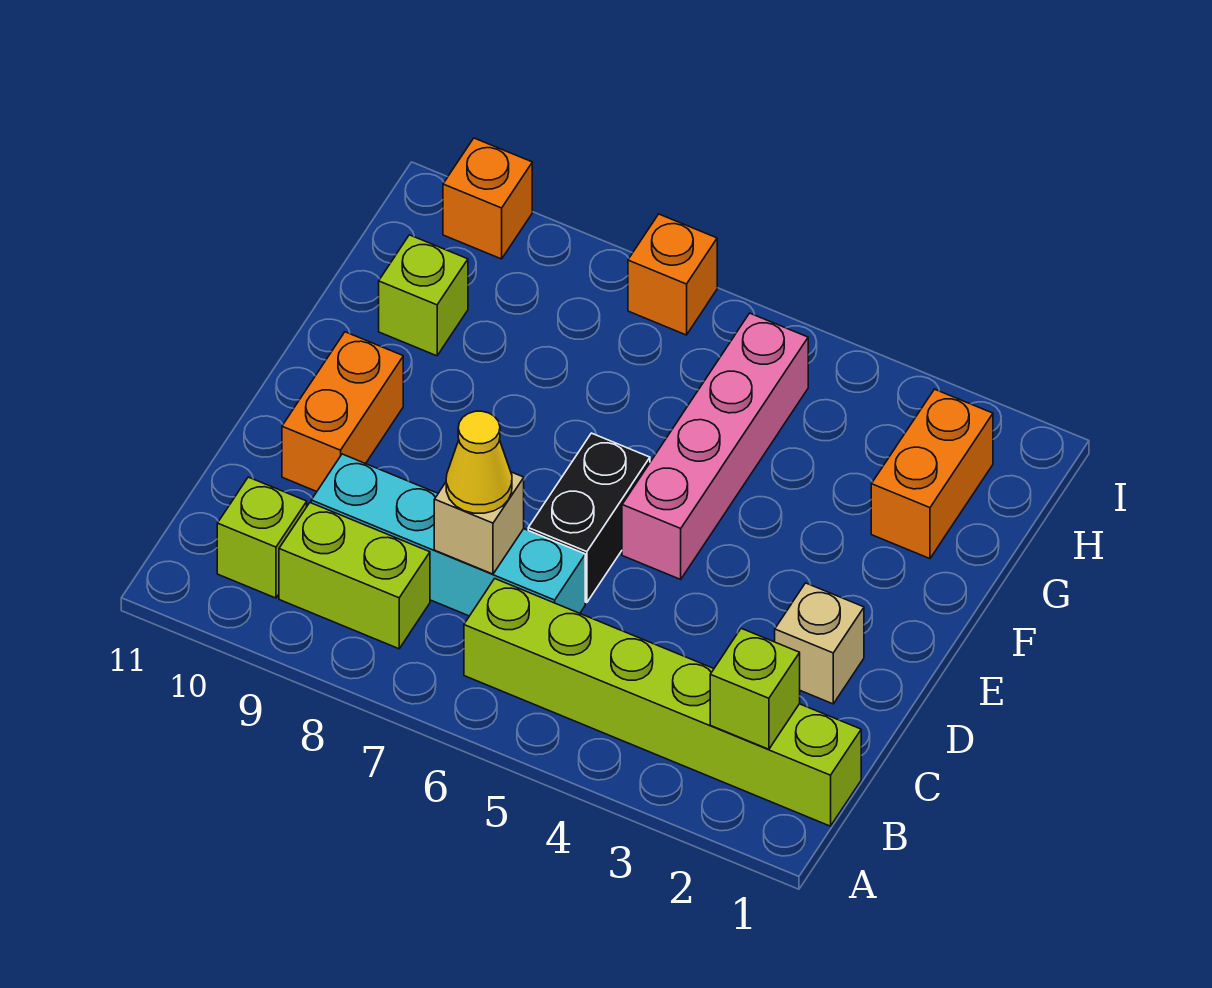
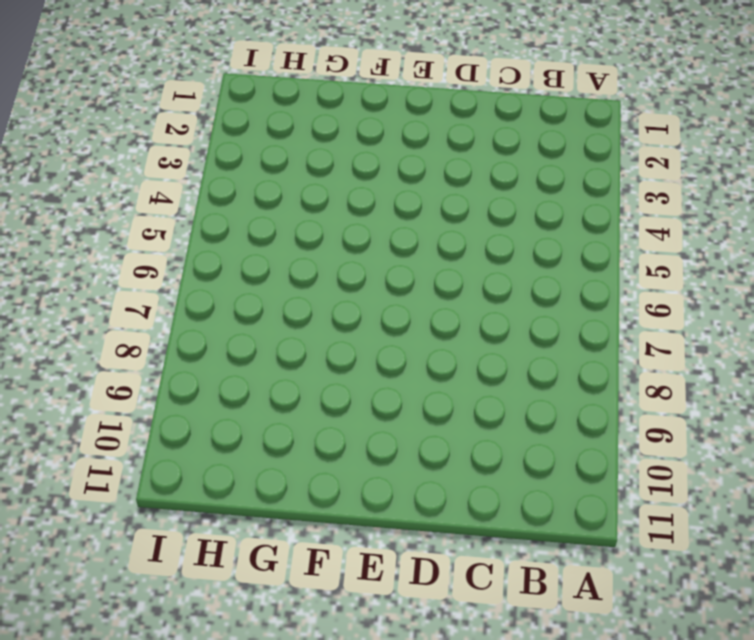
none -> lime 1x6 brick [464,579,861,826]
none -> lime 1x2 brick [279,503,430,649]
none -> lime 1x1 brick [217,477,307,598]

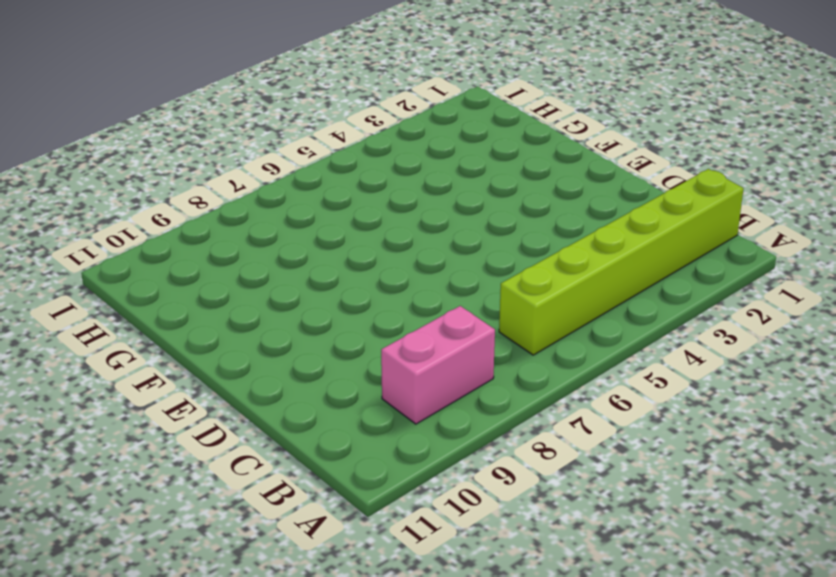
pink 1x2 brick [381,306,495,424] -> lime 1x2 brick [279,503,430,649]
none -> lime 1x1 brick [217,477,307,598]
none -> cyan 1x4 brick [311,454,585,616]
none -> tan 1x1 brick [775,583,864,704]

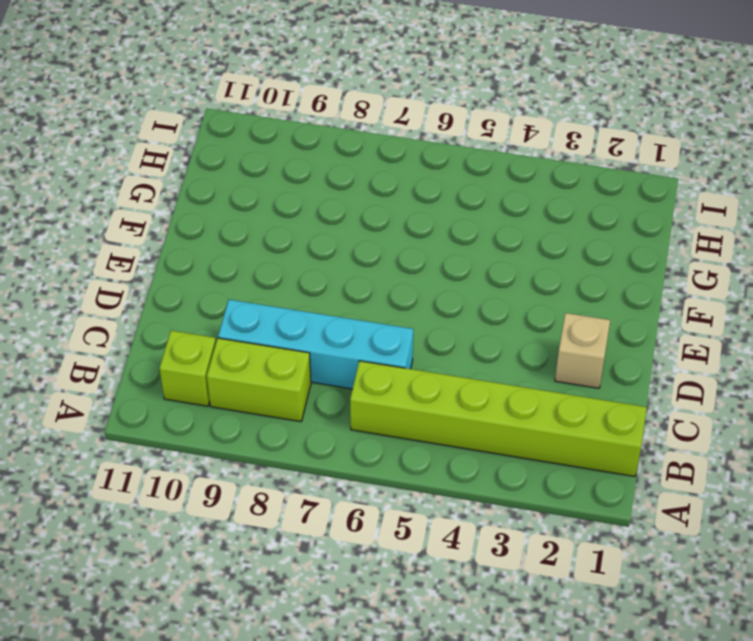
none -> black 1x2 brick [528,433,650,603]
none -> orange 1x2 brick [282,332,403,492]
none -> pink 1x4 brick [622,313,808,579]

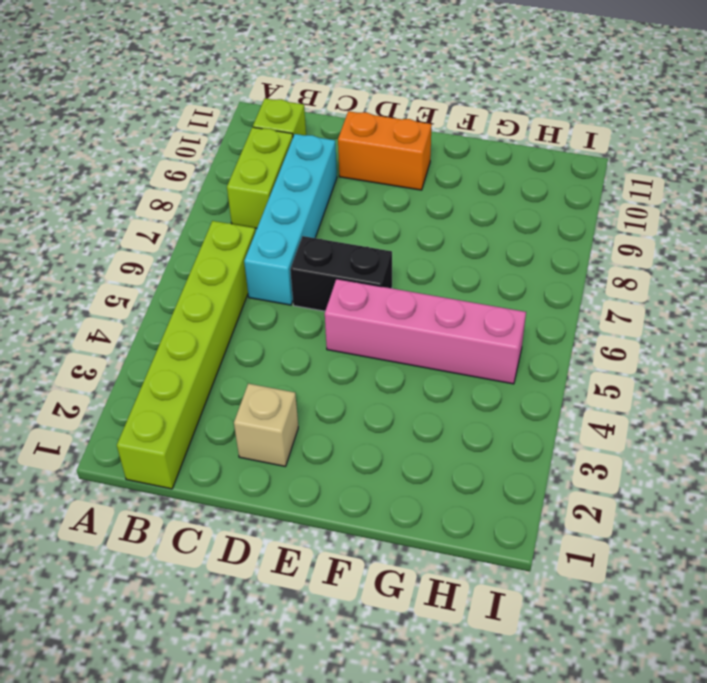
none -> orange 1x2 brick [871,389,993,559]
none -> lime 1x1 brick [379,235,468,356]
none -> orange 1x1 brick [628,214,717,335]

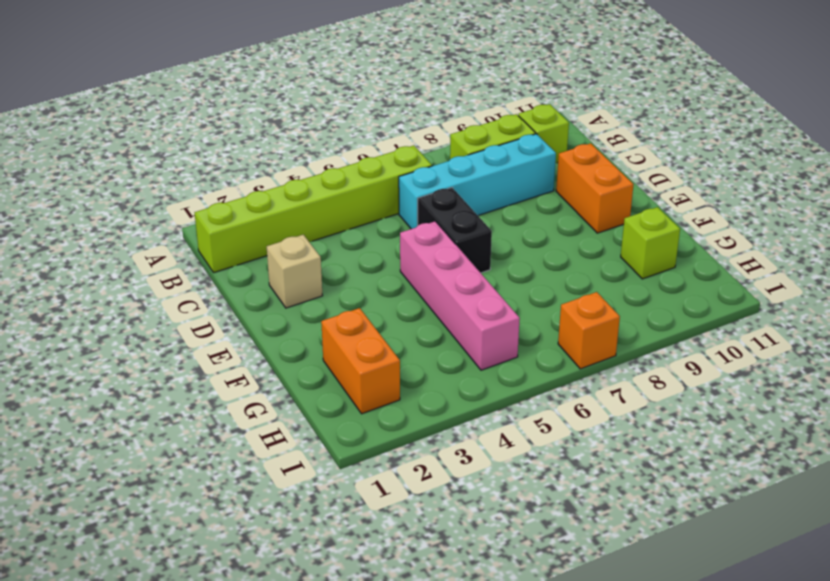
none -> orange 1x1 brick [443,138,532,259]
none -> lime 1x1 brick [710,628,800,749]
none -> tan 1x1 brick [434,472,524,574]

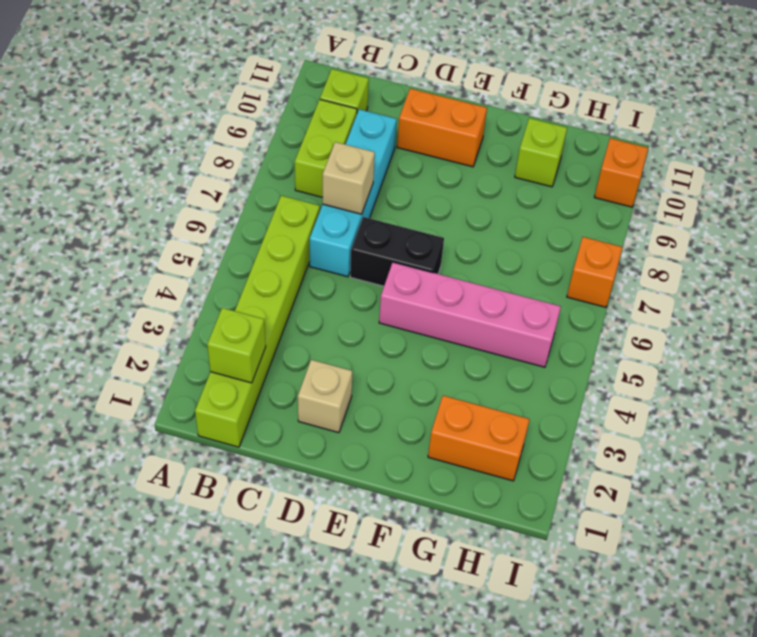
none -> yellow 1x1 cone [446,411,512,513]

